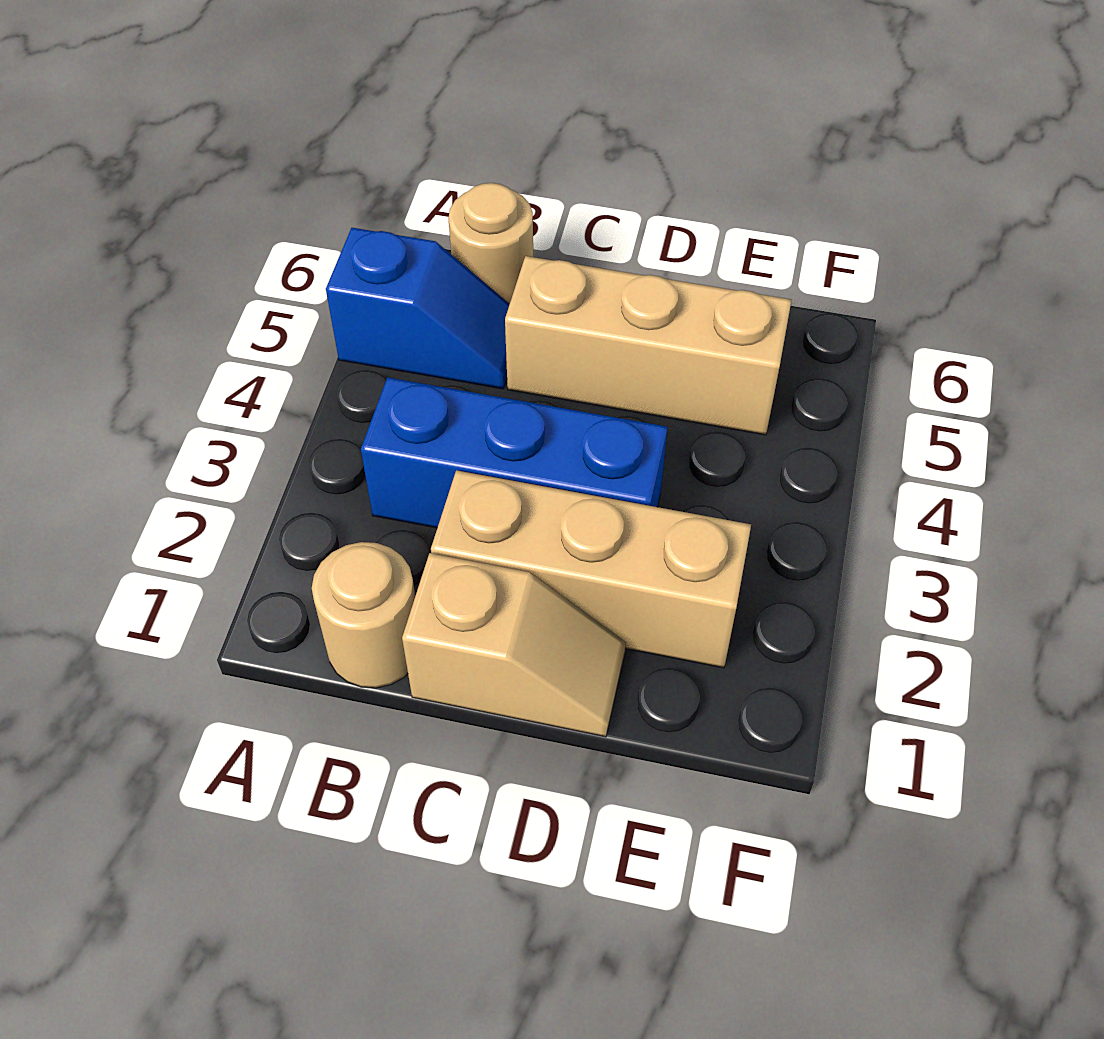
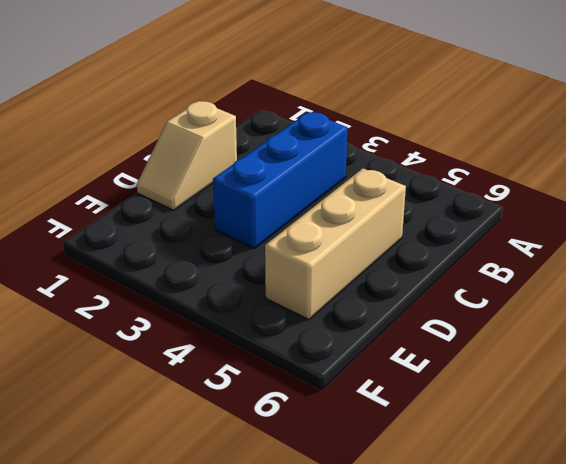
none -> blue 1x2 slope [326,228,510,389]
none -> tan 1x1 round brick [312,542,415,688]

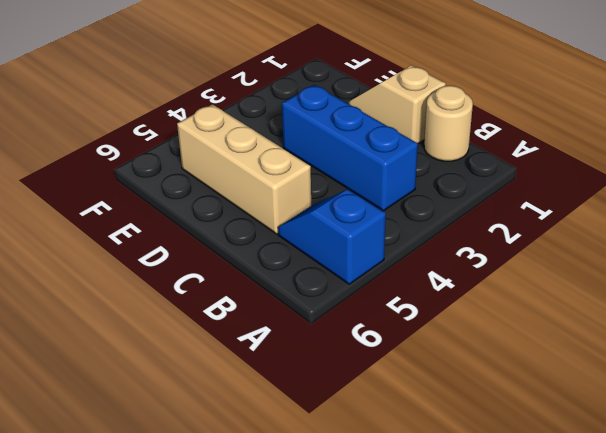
none -> tan 1x1 round brick [448,183,533,304]
none -> tan 1x3 brick [431,470,751,668]

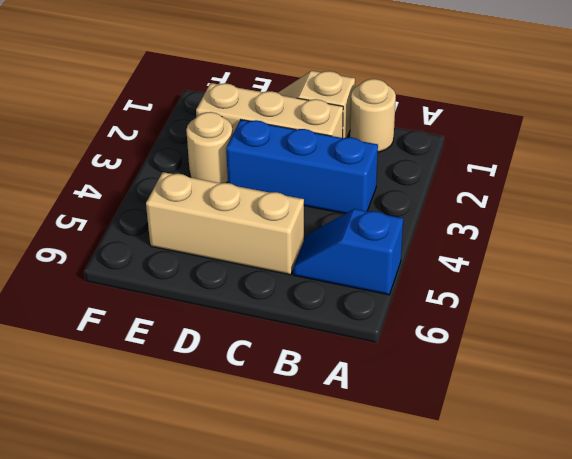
tan 1x1 round brick [186,112,233,183] -> tan 1x1 round brick moved to [448,183,533,304]

